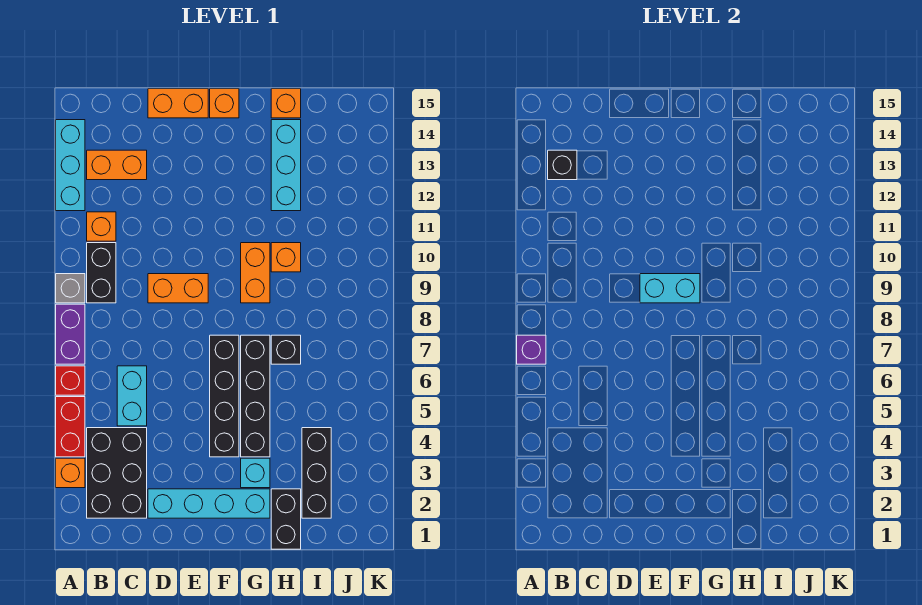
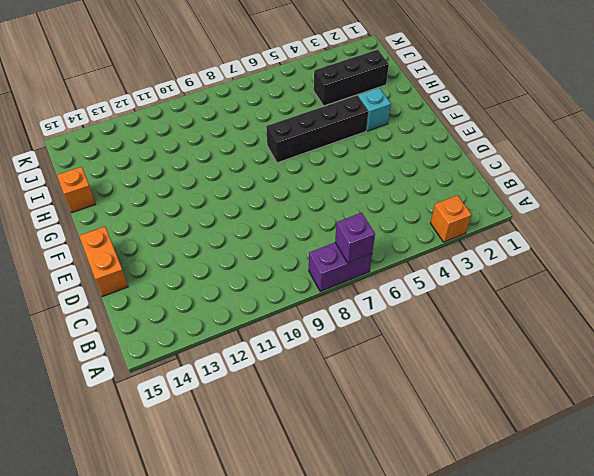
none -> red 1x2 brick [56,397,85,457]
none -> red 1x1 brick [56,366,85,395]
none -> grey 1x1 brick [56,274,85,303]

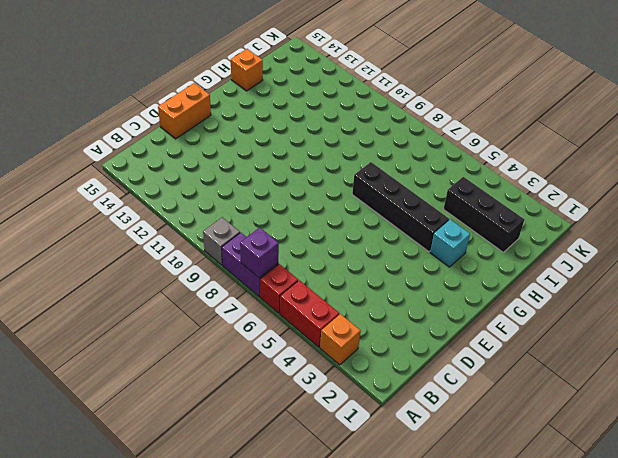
none -> cyan 1x3 brick [56,120,85,211]
none -> black 2x3 brick [87,428,147,518]
none -> black 1x2 brick [87,243,116,303]

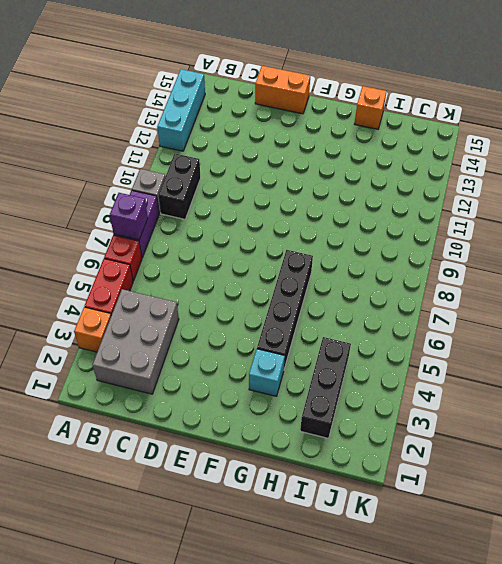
grey 2x3 brick [92,289,179,394] -> black 2x3 brick [87,428,147,518]
none -> orange 1x1 brick [87,212,116,241]
none -> orange 1x2 brick [87,150,147,180]
none -> cyan 1x2 brick [117,366,147,426]

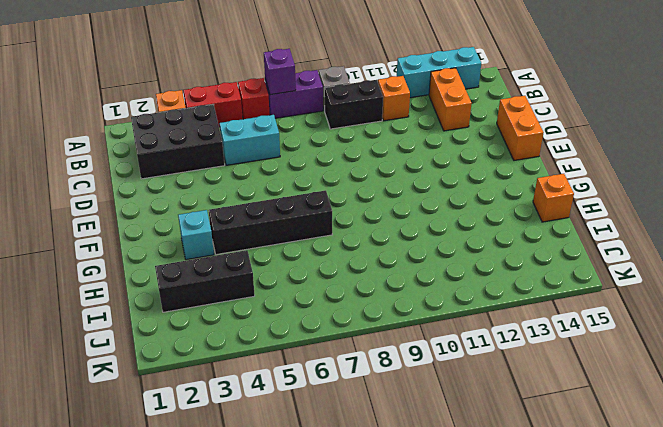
none -> cyan 1x4 brick [148,489,270,518]
none -> orange 1x2 brick [148,274,208,303]
none -> black 1x4 brick [210,335,239,457]

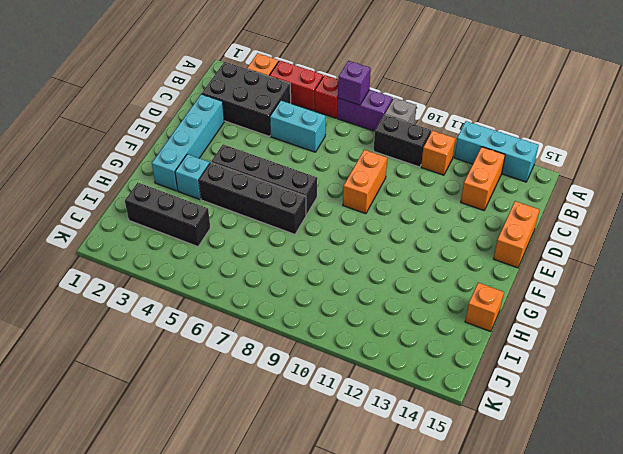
none -> orange 1x1 brick [210,89,239,118]
none -> orange 1x2 brick [241,243,270,303]
none -> black 1x2 brick [271,489,301,549]

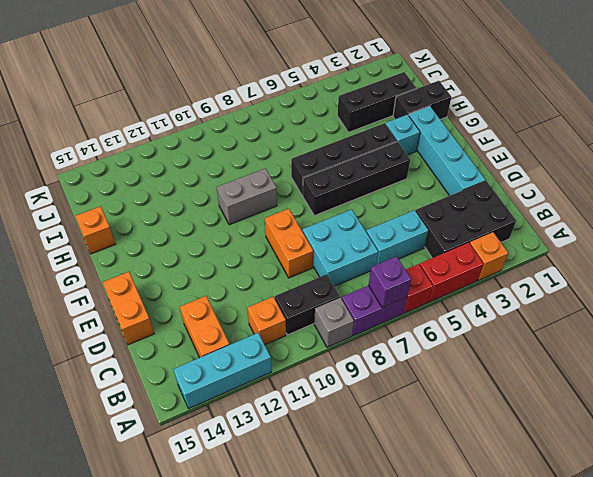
cyan 2x2 brick [302,209,378,286] -> none
grey 1x2 brick [217,168,277,225] -> orange 1x2 brick [241,243,270,303]
none -> orange 1x1 brick [210,89,239,118]
none -> black 1x1 brick [271,335,301,364]
none -> orange 1x1 brick [271,243,301,272]

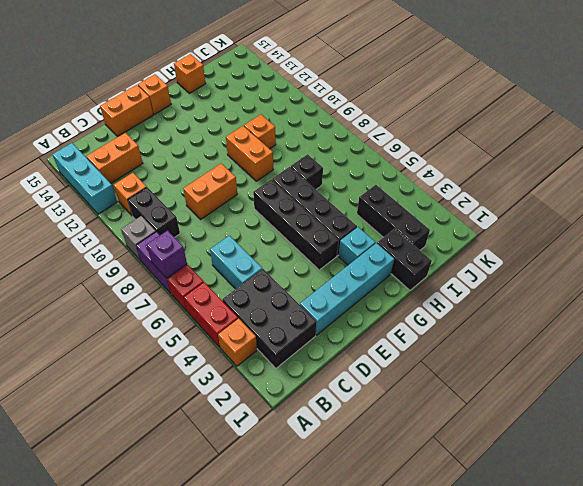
none -> cyan 1x3 brick [271,120,301,211]
none -> black 1x1 brick [548,150,577,180]
none -> cyan 1x2 brick [640,274,700,303]

